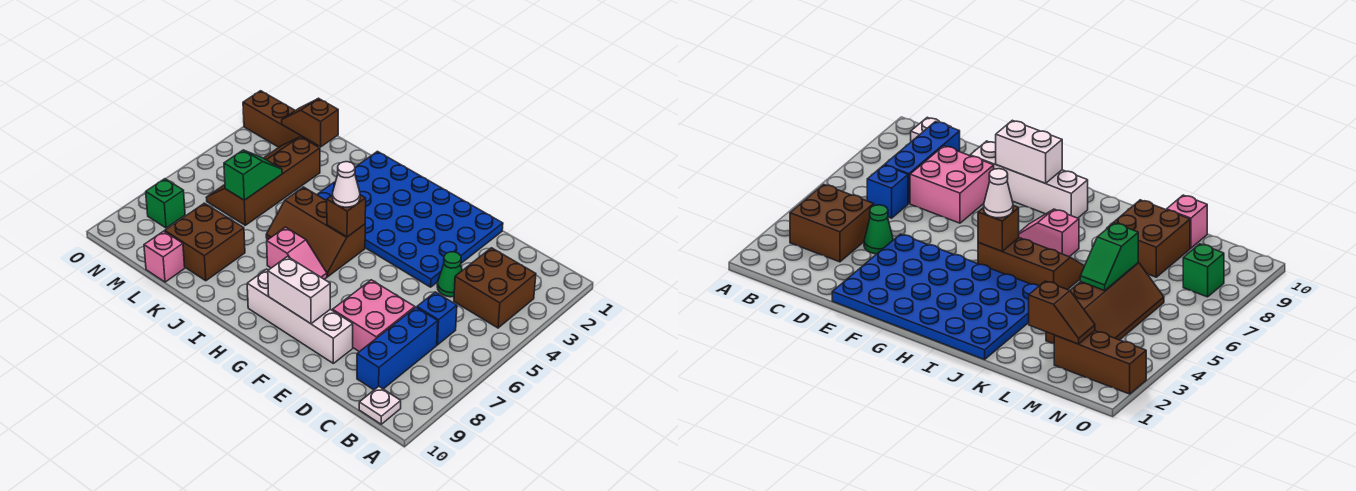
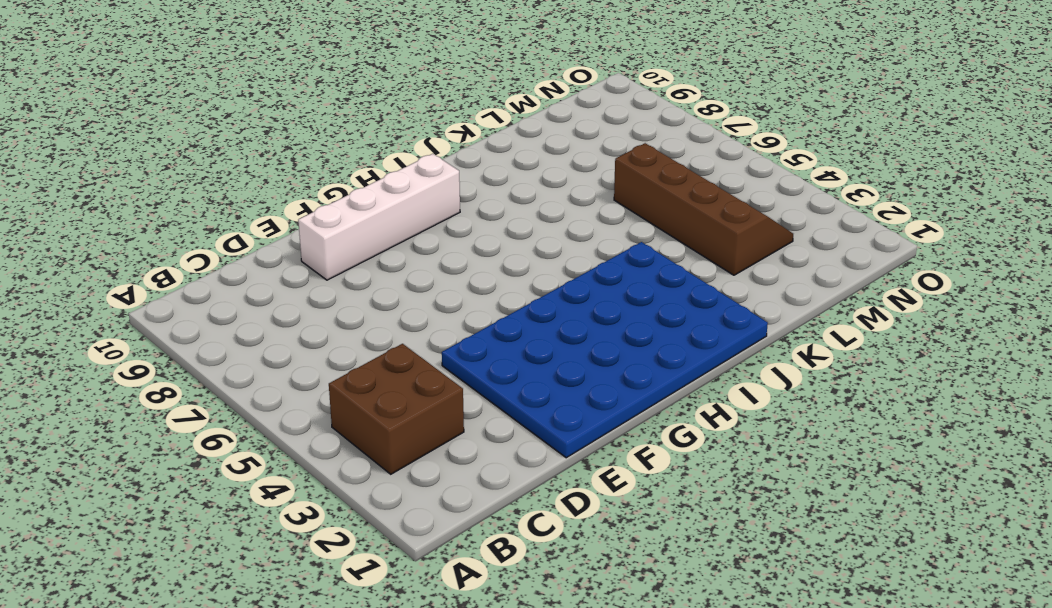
none -> white 1x1 plate [359,386,401,424]
none -> blue 1x1 brick [417,292,457,345]
none -> blue 1x3 brick [357,308,438,390]

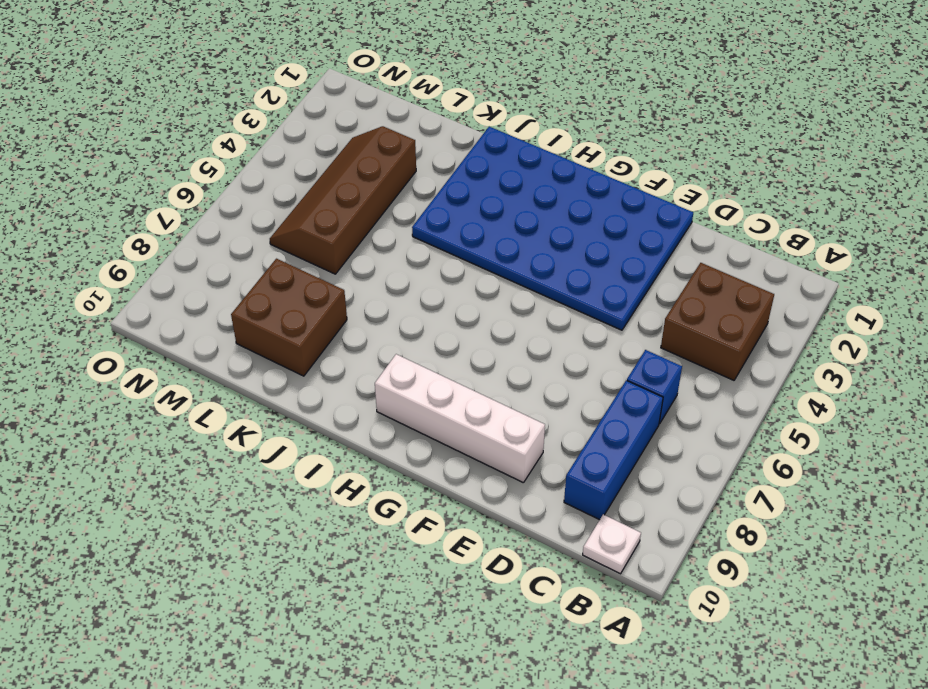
none -> green 1x1 cone [437,252,462,297]
none -> pink 2x2 brick [333,280,415,352]
none -> brown 2x3 slope [266,187,365,277]

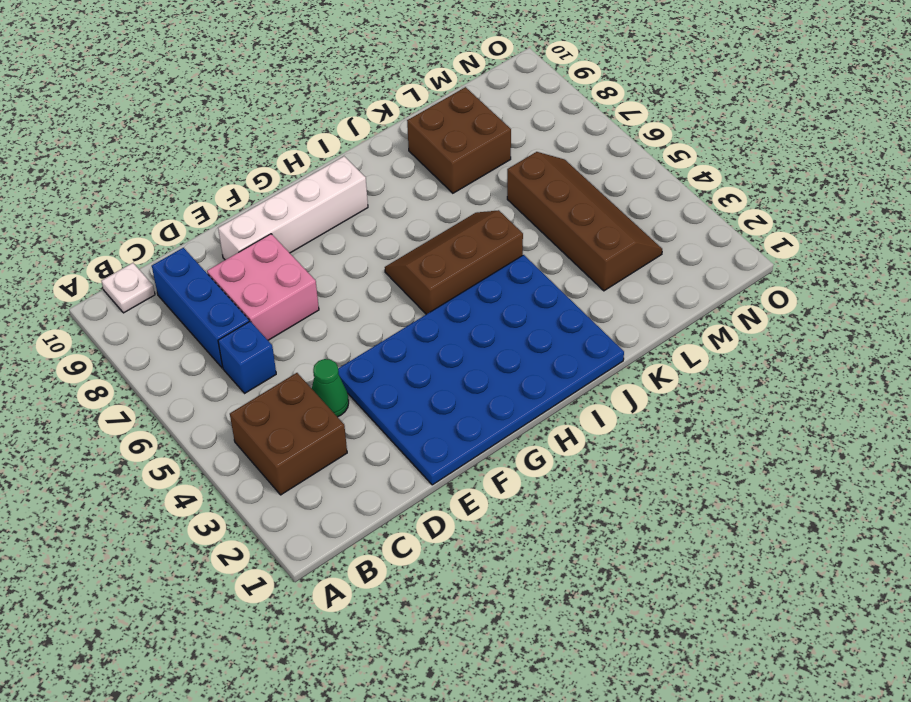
none -> pink 1x2 slope [267,227,327,279]
none -> pink 1x1 brick [144,231,185,282]
none -> brown 1x3 brick [243,91,318,147]

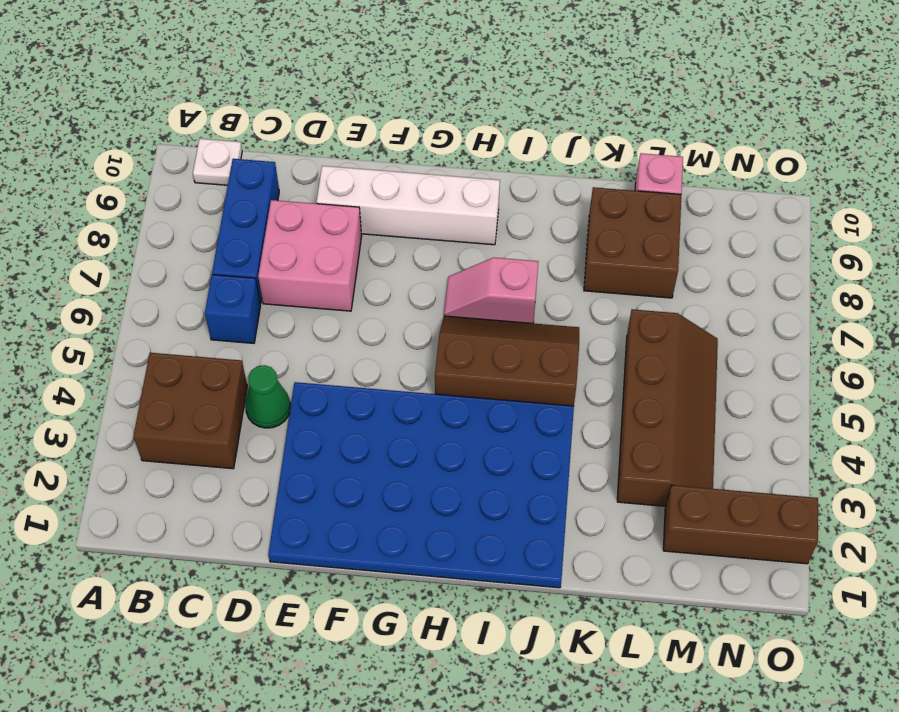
none -> green 1x1 brick [146,179,185,228]
none -> white 1x2 brick [268,257,330,324]
none -> brown 1x1 brick [327,195,366,237]

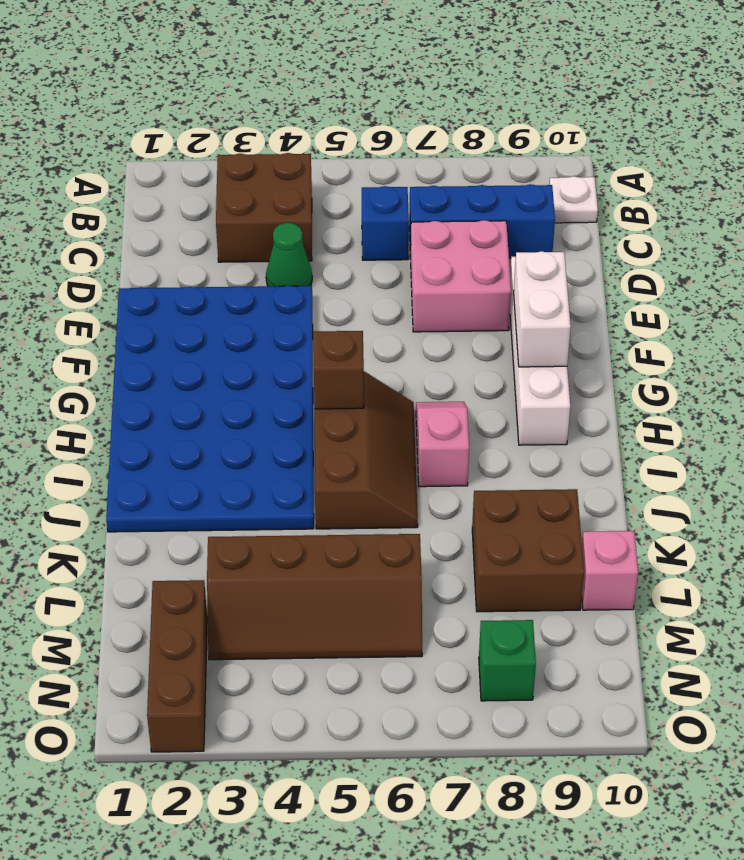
none -> brown 1x2 slope [282,98,338,147]
none -> green 1x2 slope [224,150,282,200]
none -> white 1x1 cone [333,162,360,207]

